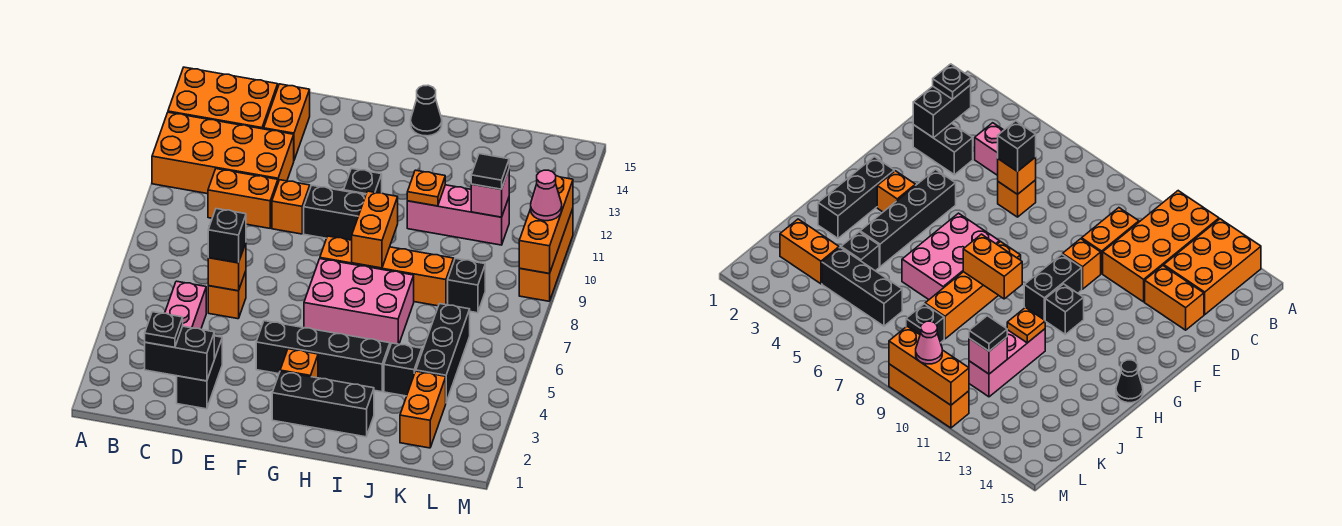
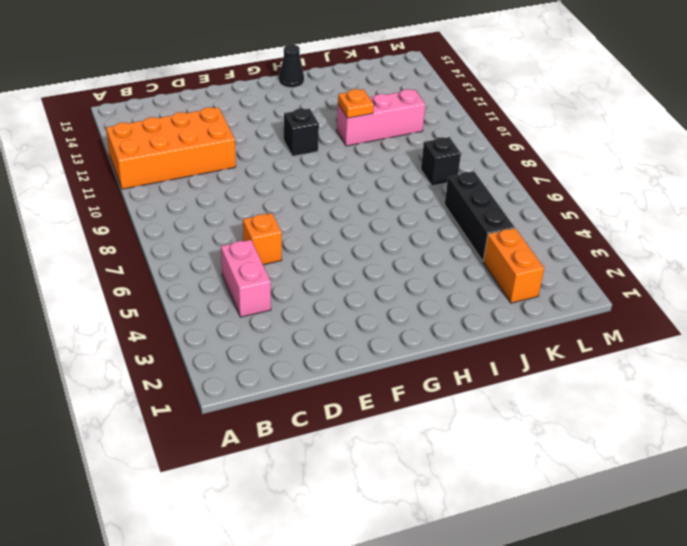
none -> orange 2x3 brick [168,67,278,129]
none -> orange 1x2 brick [208,169,278,228]
none -> black 1x2 brick [177,336,222,409]
none -> orange 1x2 brick [264,84,310,160]

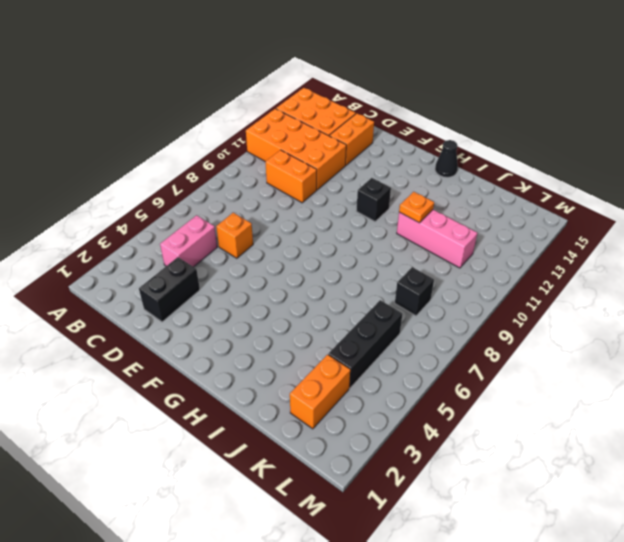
none -> orange 1x1 brick [272,180,310,234]
none -> black 1x4 brick [256,321,390,392]
none -> black 1x2 brick [304,185,366,240]
none -> black 1x3 brick [272,371,374,437]

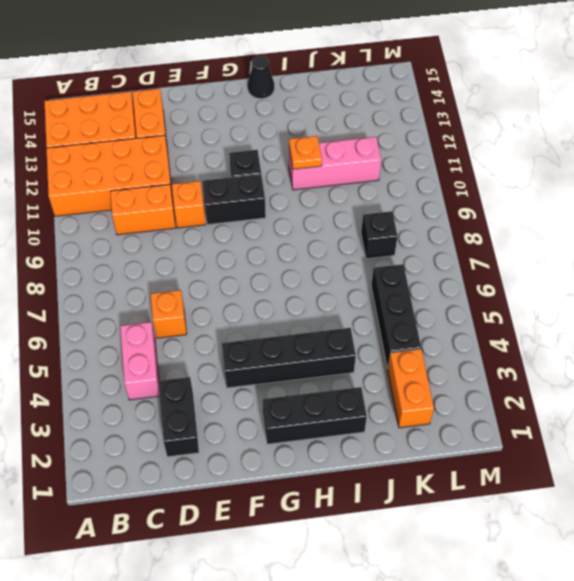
none -> orange 1x1 brick [280,349,318,378]
none -> pink 2x3 brick [304,259,414,345]
none -> orange 1x4 brick [320,236,454,306]
none -> black 1x1 brick [384,343,422,396]

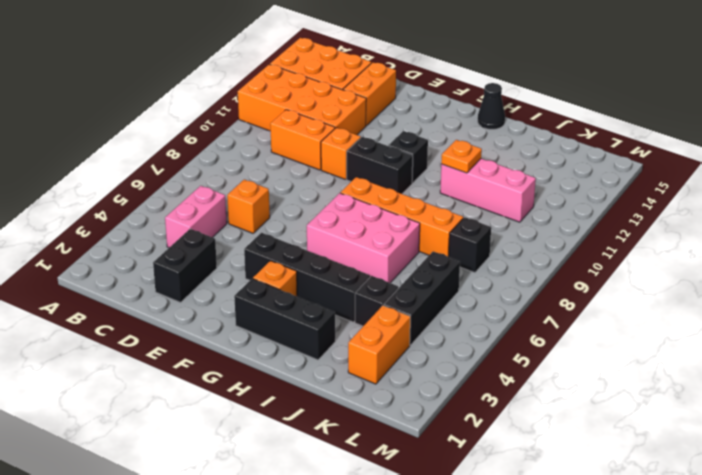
none -> orange 1x3 brick [519,209,573,301]
none -> black 1x2 brick [145,326,214,381]
none -> orange 1x1 brick [208,243,246,291]
none -> orange 1x2 brick [352,191,398,268]

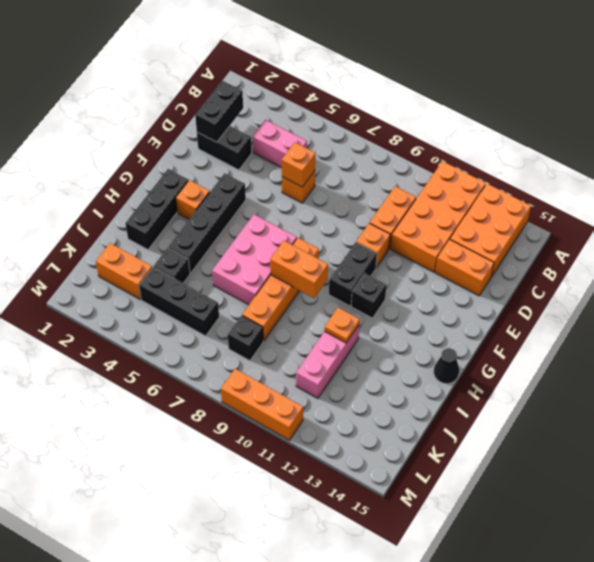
none -> pink 1x1 brick [471,170,509,217]
none -> orange 1x3 brick [519,176,573,274]
none -> black 1x1 plate [145,312,183,347]
none -> black 1x1 brick [208,209,246,263]

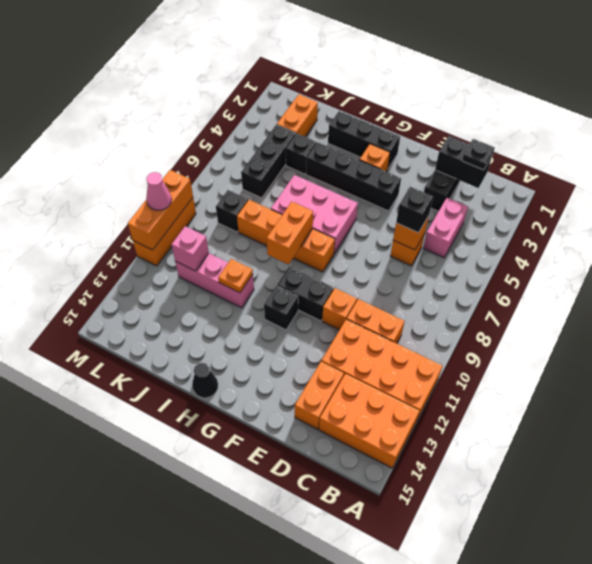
none -> black 1x1 tile [471,154,509,189]

